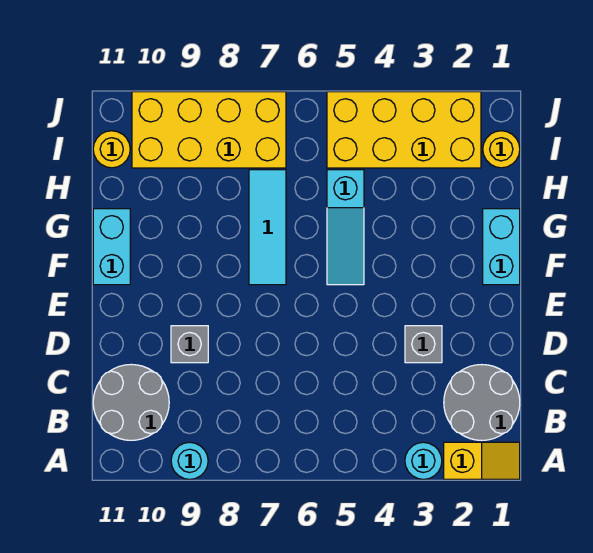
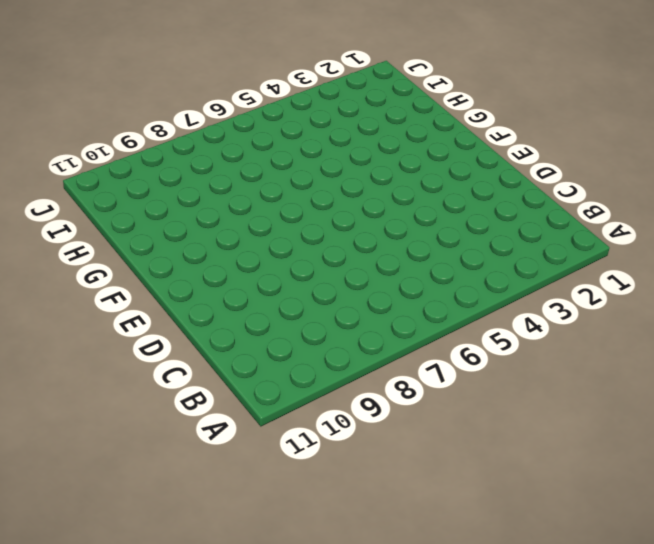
none -> yellow 1x2 slope [444,442,520,479]
none -> cyan 1x1 round brick [405,442,442,479]
none -> cyan 1x1 round brick [171,442,208,479]

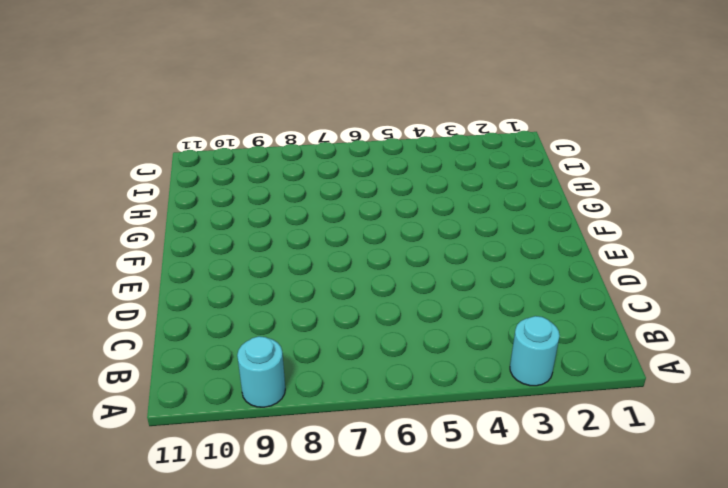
none -> yellow 1x2 slope [444,442,520,479]
none -> grey 2x2 round brick [444,365,520,440]
none -> grey 2x2 round brick [93,364,169,440]

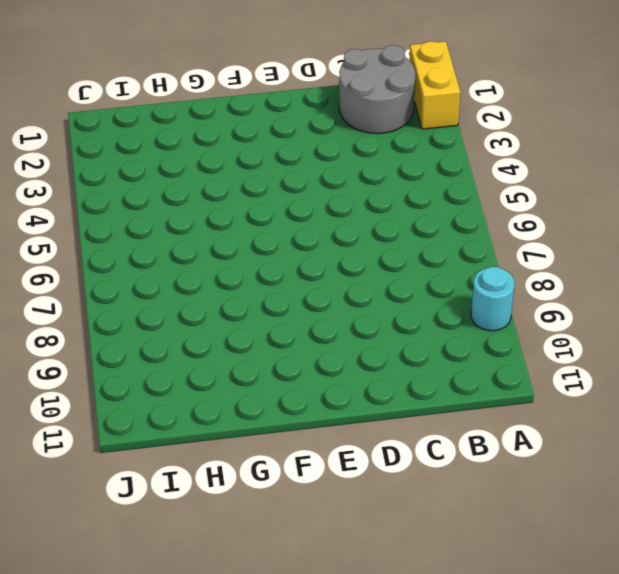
yellow 1x2 brick [409,41,460,129] -> yellow 1x2 slope [444,442,520,479]
none -> cyan 1x1 round brick [405,442,442,479]
none -> grey 2x2 round brick [93,364,169,440]
none -> grey 1x1 brick [405,326,442,363]

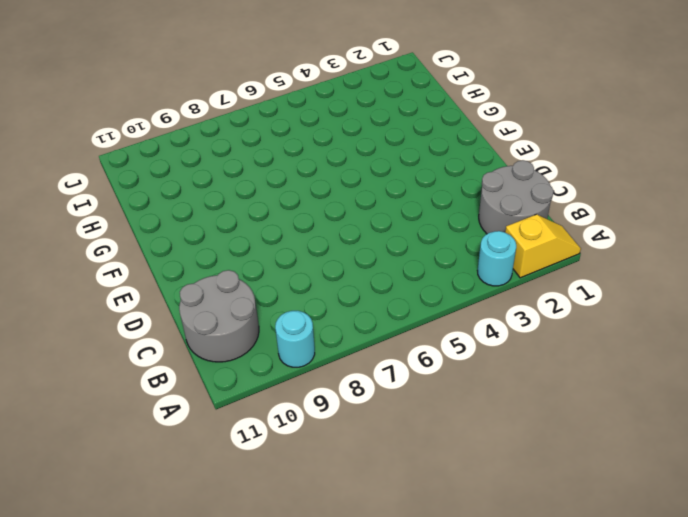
none -> grey 1x1 brick [405,326,442,363]
none -> grey 1x1 brick [171,326,208,363]
none -> cyan 1x2 brick [483,209,520,285]

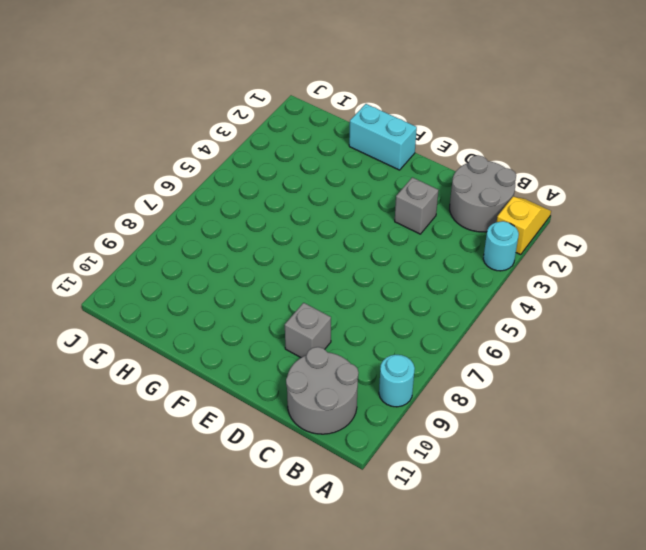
none -> cyan 1x3 slope [327,170,364,285]
none -> cyan 1x3 tile [249,170,286,285]
none -> cyan 1x2 brick [93,209,130,285]

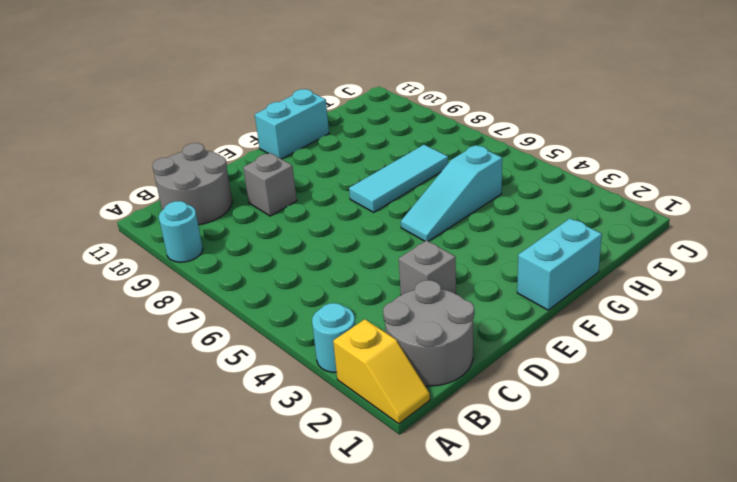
none -> yellow 1x1 round brick [483,131,520,168]
none -> yellow 2x4 brick [327,92,481,168]
none -> yellow 2x4 brick [132,92,286,168]

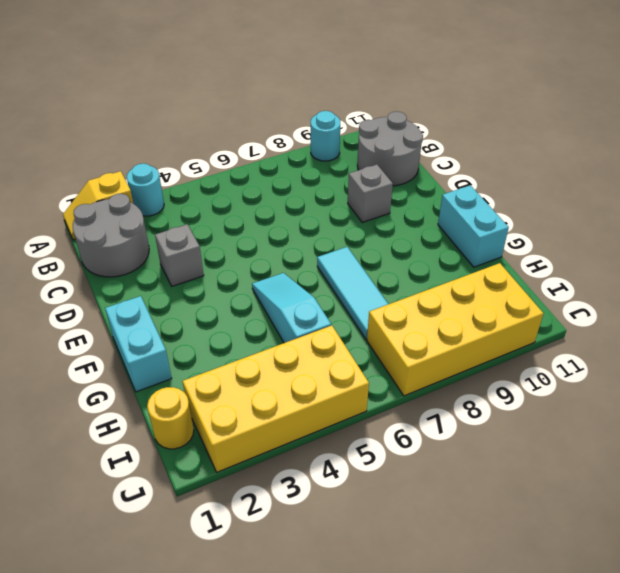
none -> yellow 1x1 round brick [93,131,130,168]

